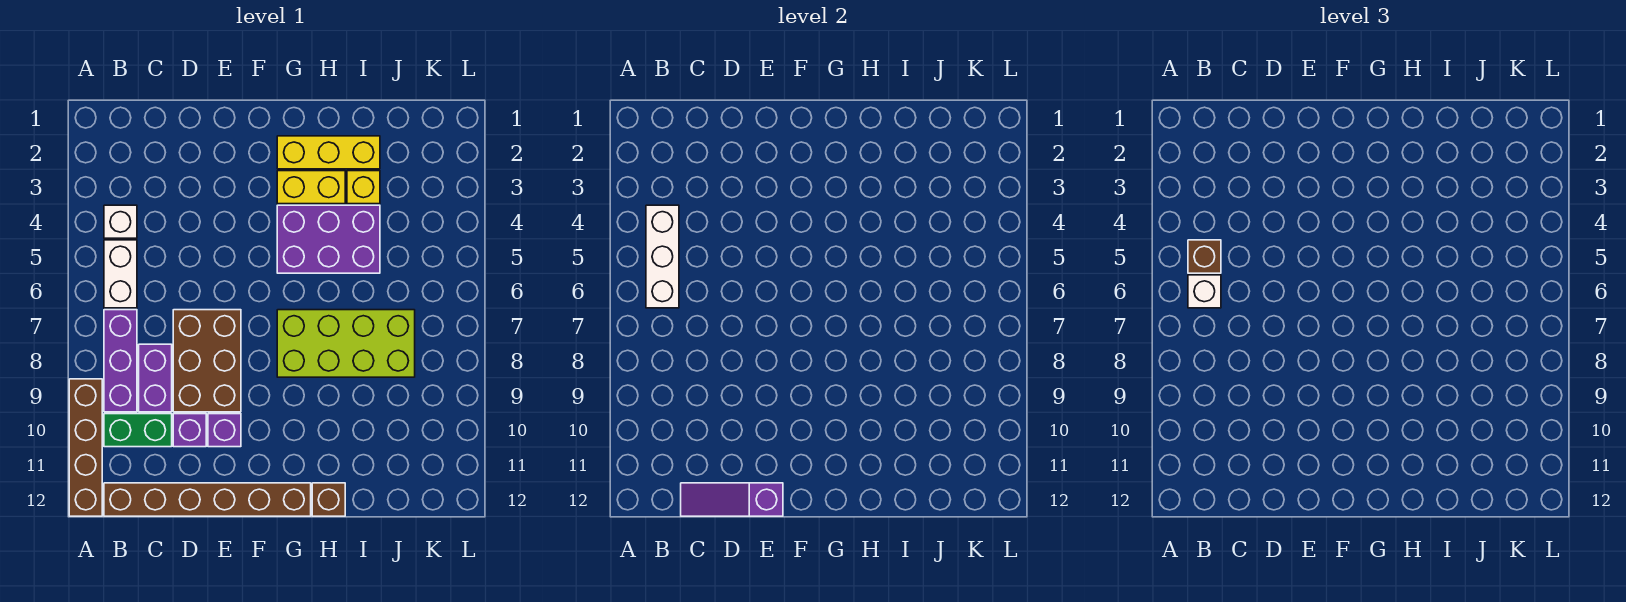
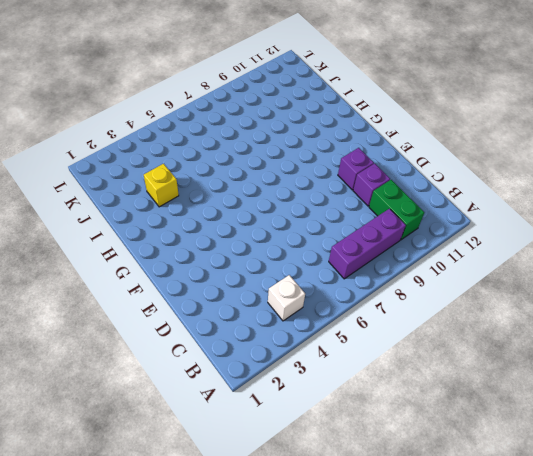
none -> brown 1x4 brick [69,379,102,516]
none -> white 1x2 brick [104,240,137,308]
none -> brown 1x6 brick [104,483,311,516]

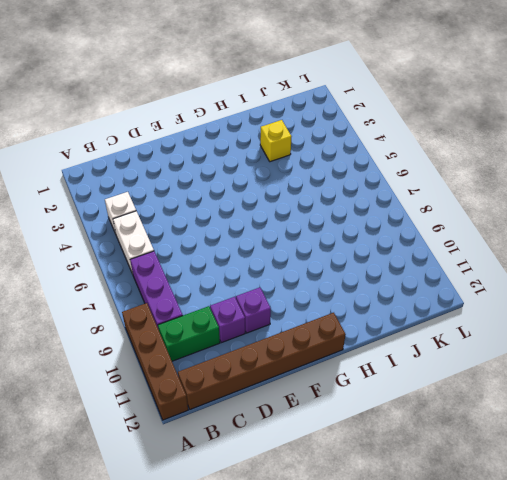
none -> purple 1x2 brick [139,344,172,412]
none -> brown 2x3 brick [173,310,241,412]
none -> yellow 1x3 brick [277,136,380,169]

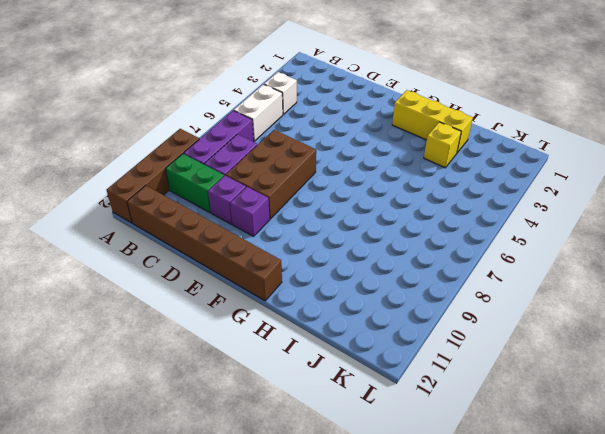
none -> yellow 1x2 brick [277,171,345,204]
none -> purple 2x3 brick [277,205,380,273]
none -> lime 2x4 brick [277,310,415,377]

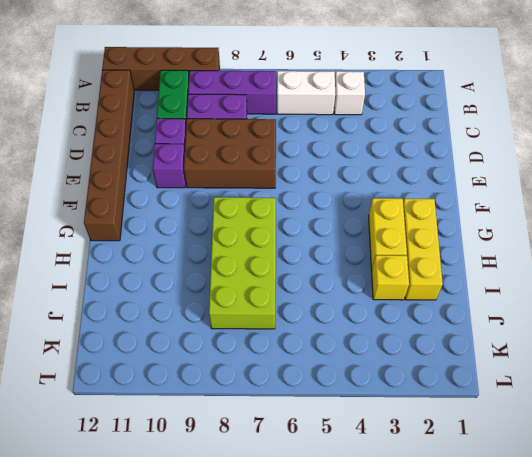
none -> purple 2x3 brick [277,205,380,273]
none -> brown 1x1 brick [312,483,345,516]
none -> white 1x3 brick [646,205,679,308]

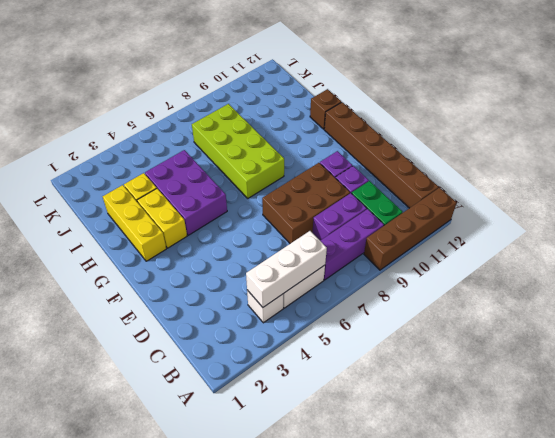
none -> purple 1x3 slope [681,483,783,516]
none -> brown 1x1 brick [1188,240,1221,273]
none -> white 1x1 brick [1188,275,1221,308]

